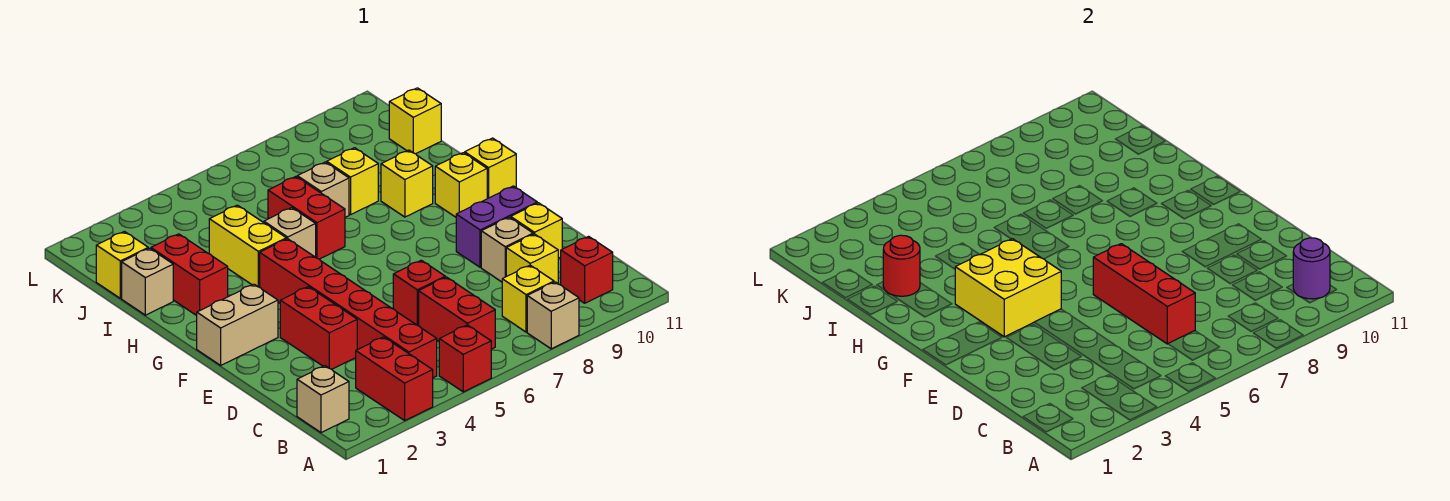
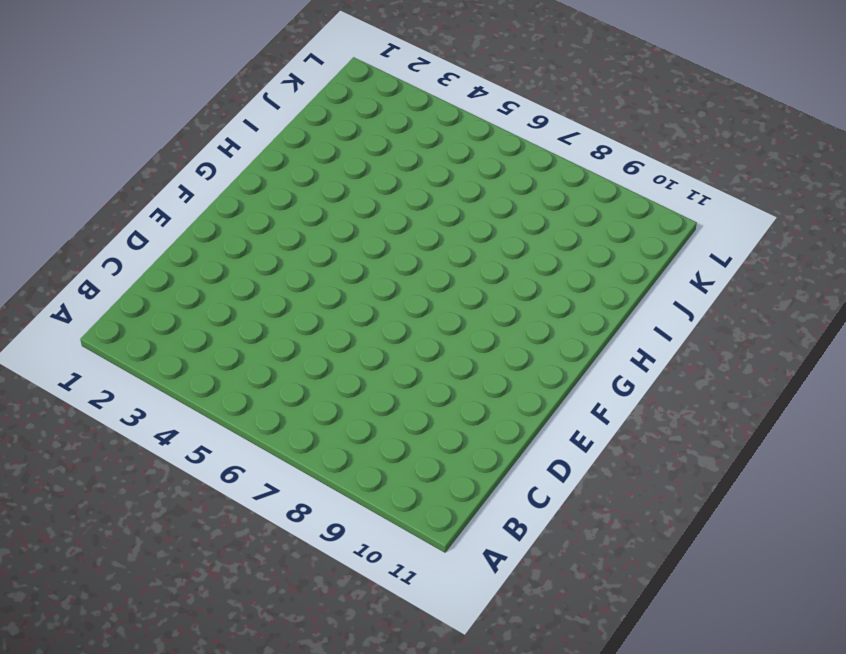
none -> red 1x2 brick [356,337,433,420]
none -> red 1x1 brick [439,325,491,392]
none -> tan 1x1 brick [527,282,579,349]
none -> tan 1x1 brick [297,366,349,433]

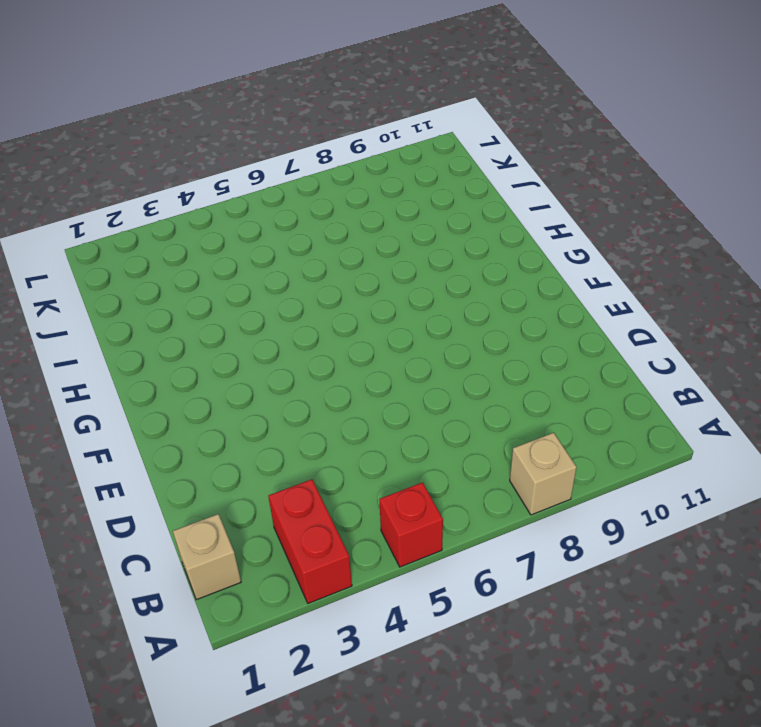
none -> red 1x6 brick [260,239,437,378]
none -> red 1x2 brick [419,277,495,349]
none -> yellow 1x1 brick [502,265,554,332]
none -> red 1x1 brick [561,236,613,303]

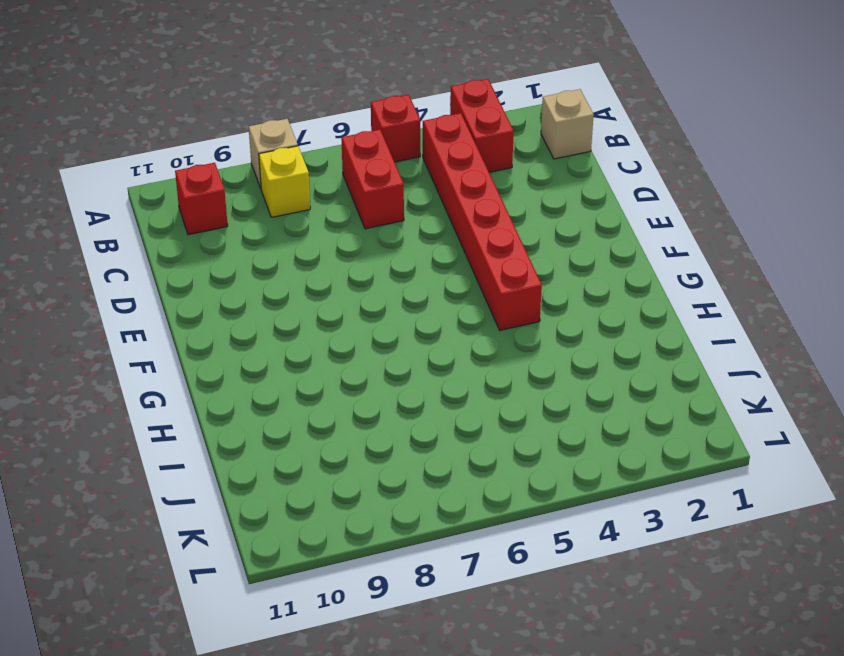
none -> yellow 1x1 brick [506,234,558,283]
none -> red 1x2 brick [280,287,357,369]
none -> red 1x1 brick [393,260,445,326]
none -> tan 1x1 brick [481,217,533,282]

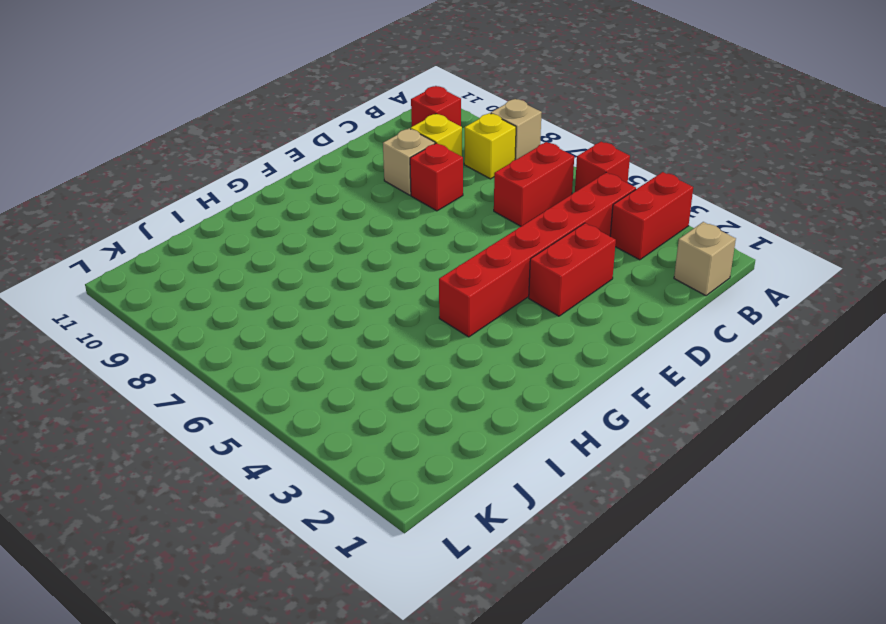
red 1x1 brick [410,143,463,211] -> red 1x1 brick moved to [393,260,445,326]
none -> yellow 1x1 brick [511,203,562,258]
none -> purple 1x2 brick [456,186,537,267]
none -> tan 1x2 brick [197,284,278,365]
none -> yellow 1x1 brick [435,153,487,217]

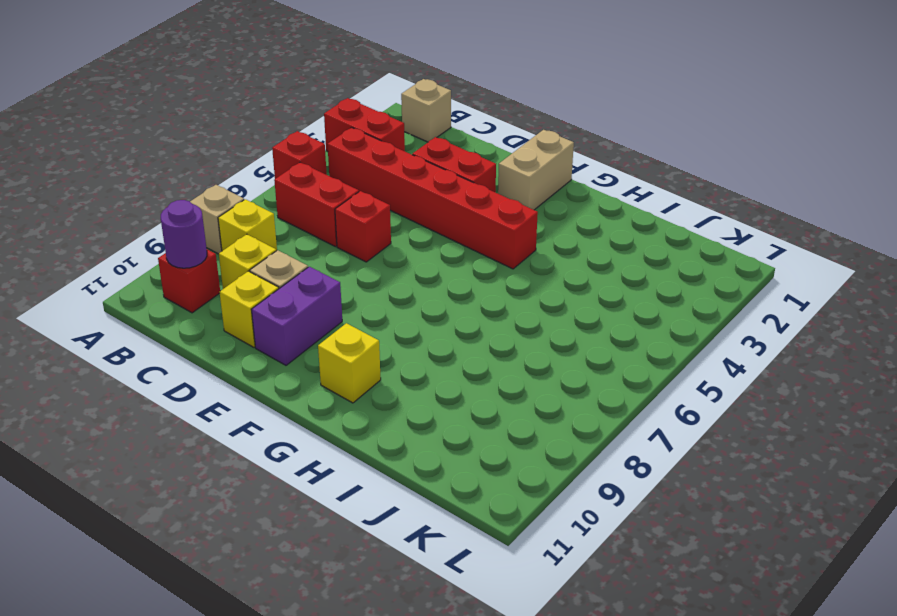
none -> yellow 1x1 brick [465,138,516,199]
none -> red 1x2 brick [151,234,228,316]
none -> yellow 1x2 brick [209,205,286,287]
none -> tan 1x1 brick [264,208,316,257]

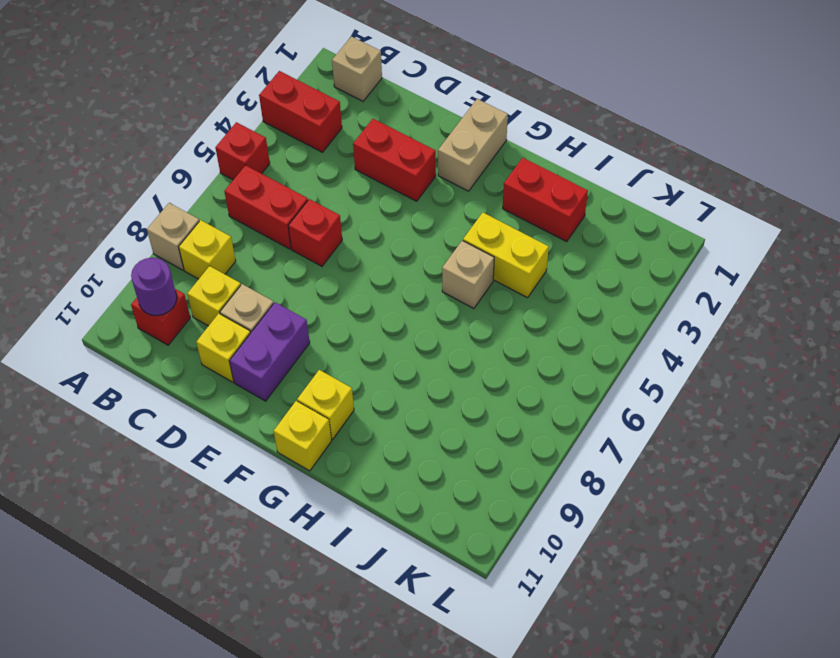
none -> red 1x6 brick [260,239,437,378]
none -> red 1x2 brick [268,177,345,259]
none -> yellow 1x1 brick [381,150,433,217]
none -> tan 1x1 brick [122,248,173,315]

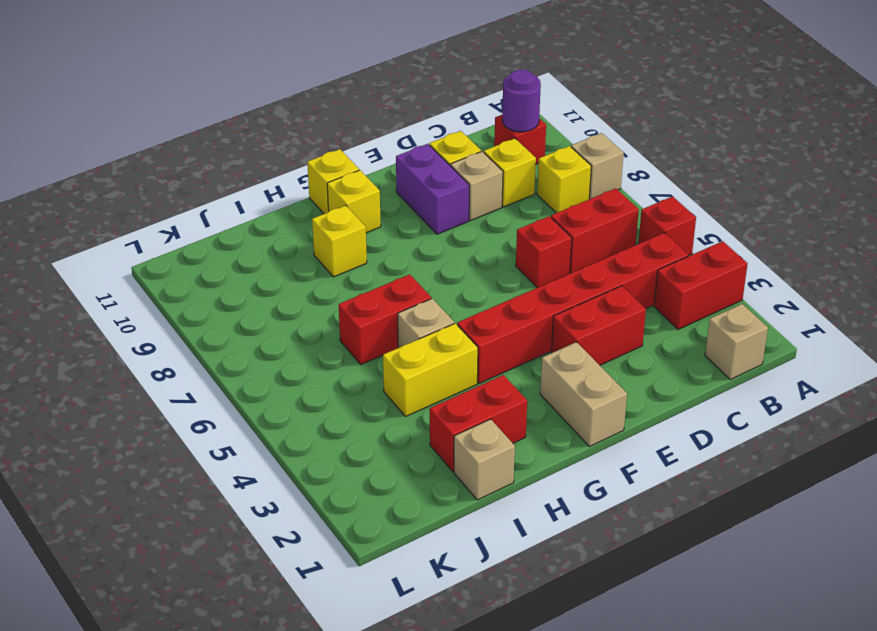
none -> tan 1x1 brick [297,162,349,217]
none -> yellow 1x1 brick [327,148,378,215]
none -> yellow 1x1 brick [96,231,148,298]
none -> yellow 1x1 brick [389,88,441,154]

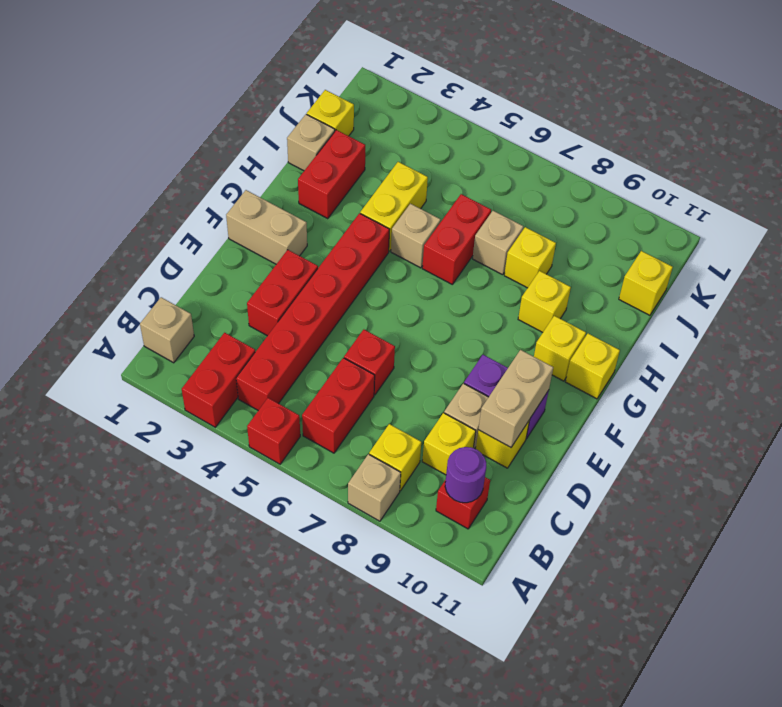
tan 1x2 brick [478,350,553,447] -> none
none -> red 1x3 brick [1093,244,1195,344]
none -> yellow 2x2 brick [955,239,1061,337]
none -> red 1x1 round brick [883,235,920,296]

